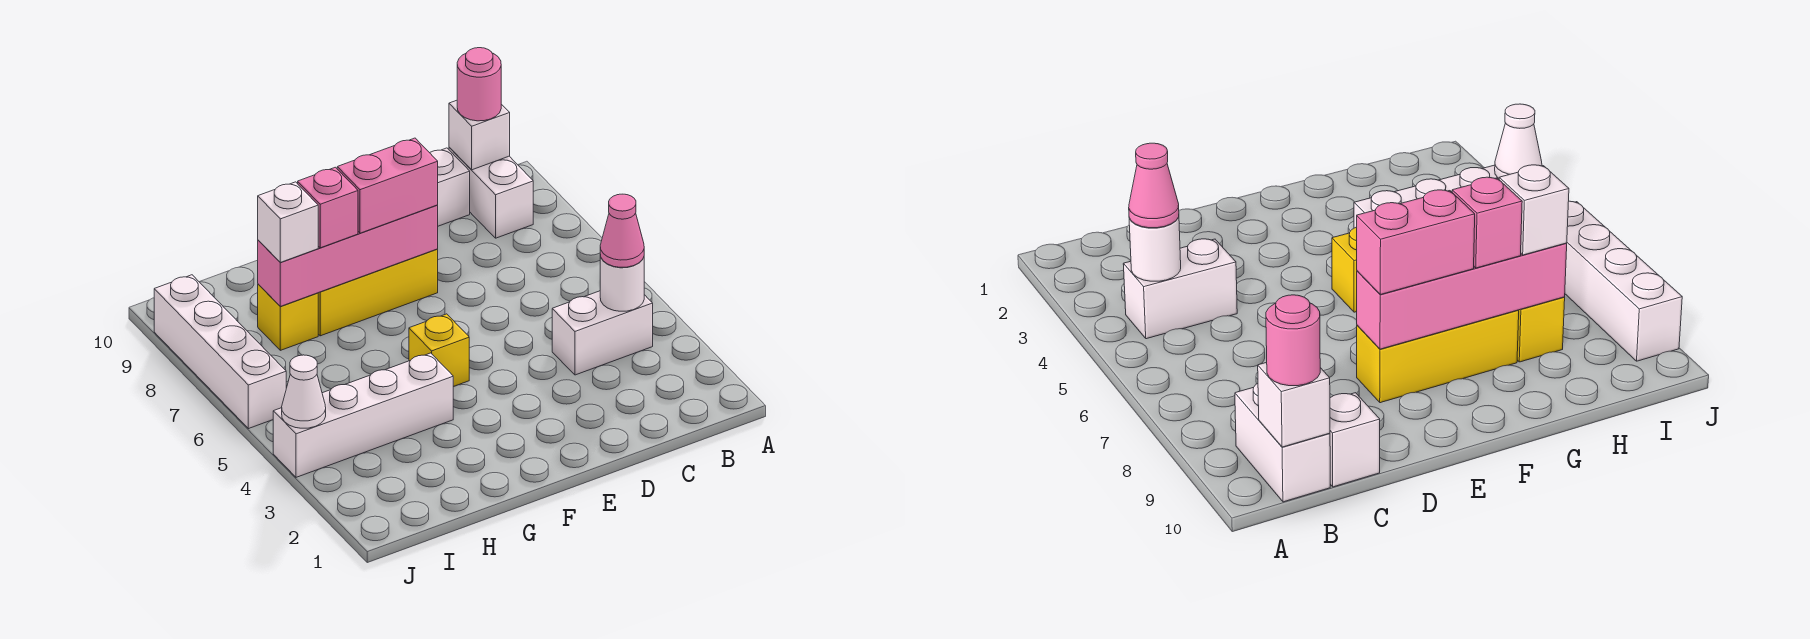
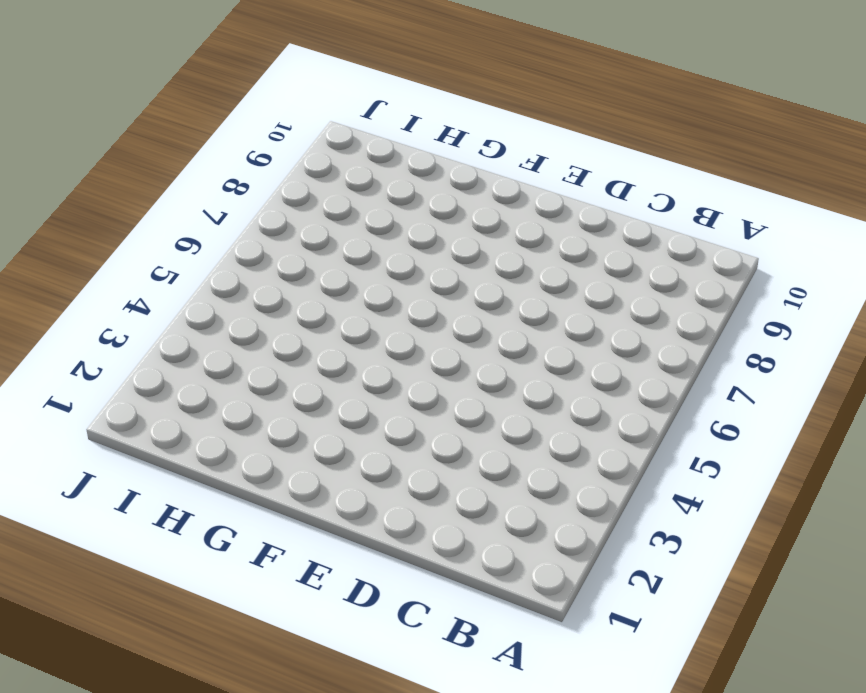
none -> white 1x2 brick [552,291,653,375]
none -> white 1x2 brick [449,147,533,238]
none -> white 1x1 brick [430,148,470,226]

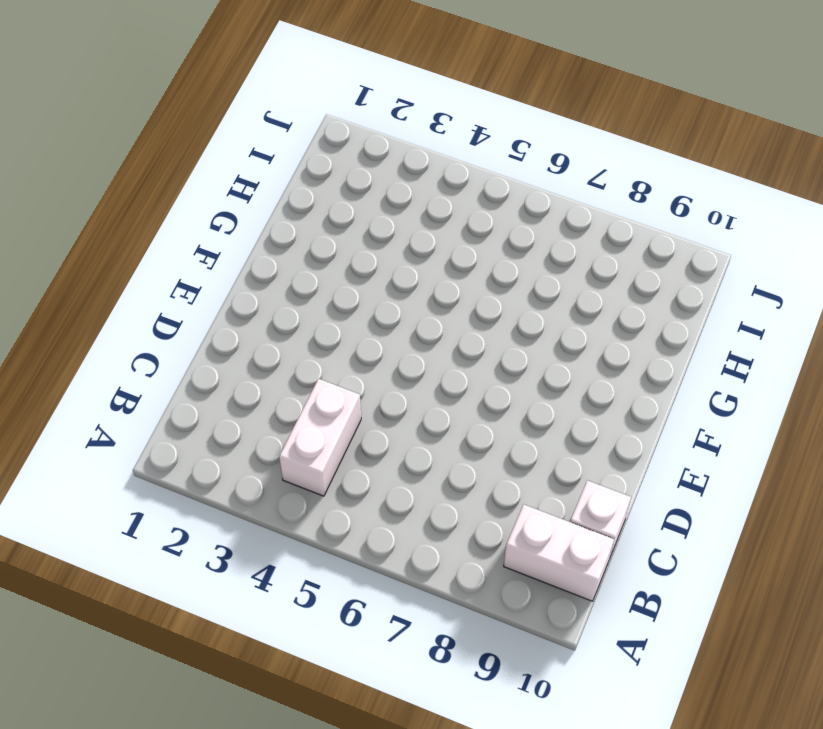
none -> yellow 1x3 brick [318,249,438,336]
none -> yellow 1x1 brick [409,314,469,387]
none -> white 1x4 brick [273,353,453,477]

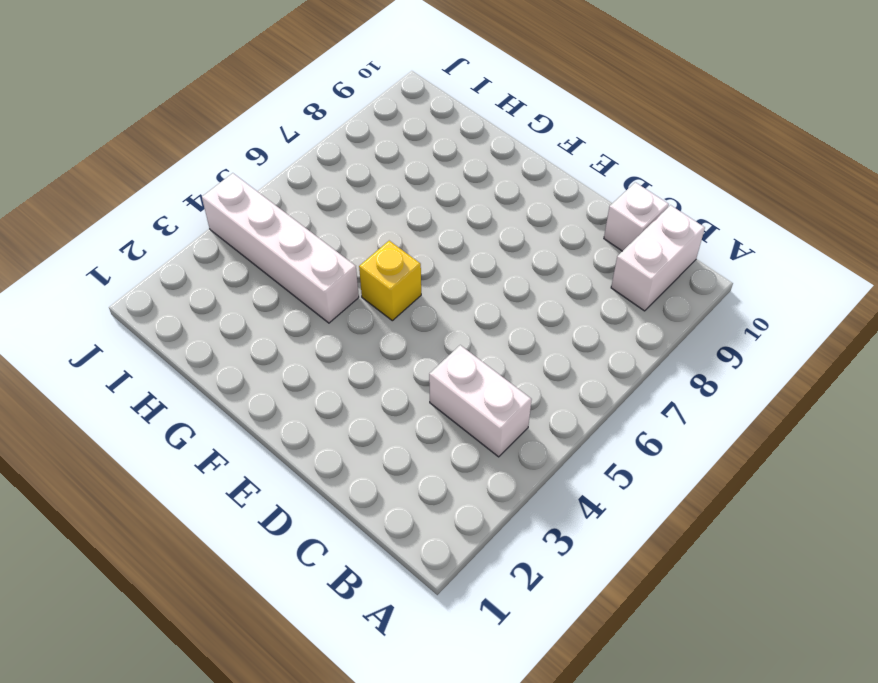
none -> yellow 1x3 brick [318,249,438,336]
none -> yellow 1x1 brick [258,284,318,350]
none -> white 1x4 brick [154,275,286,429]

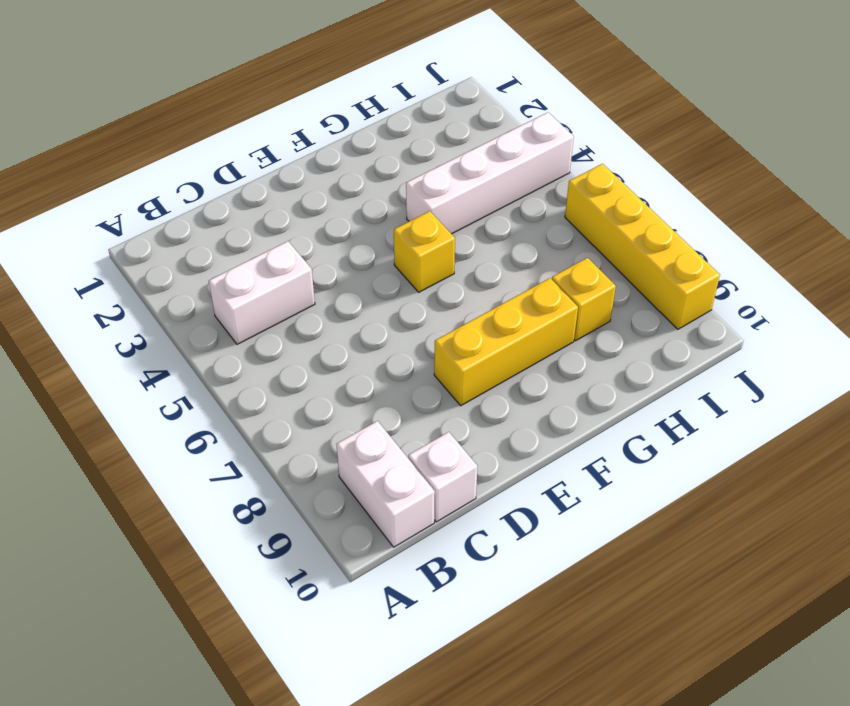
yellow 1x4 brick [565,164,720,329] -> white 1x4 brick [154,275,286,429]
none -> white 1x1 round brick [600,255,644,311]
none -> white 1x1 brick [449,100,510,170]
none -> pink 1x4 brick [258,205,438,306]

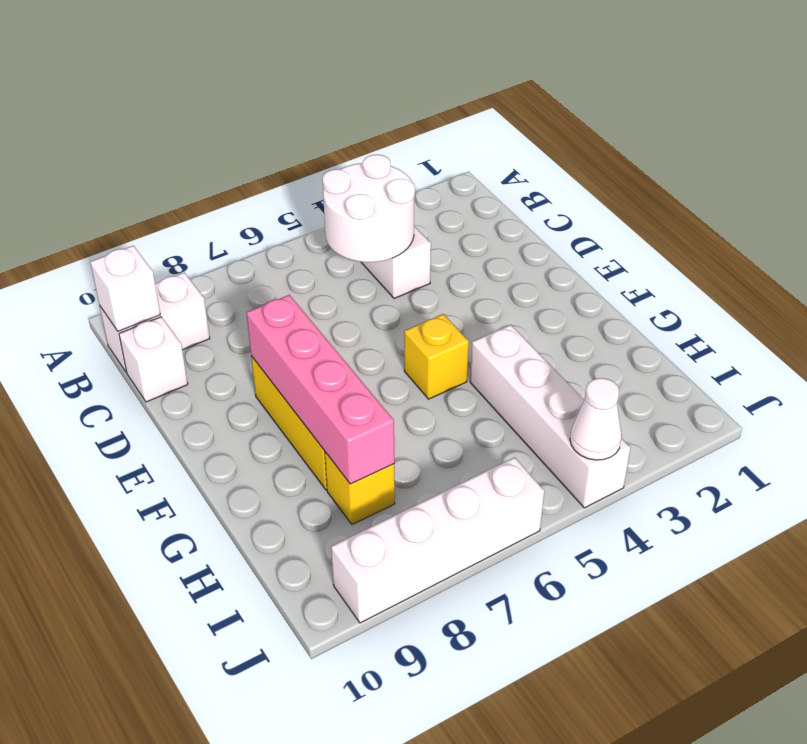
white 2x2 round brick [322,155,415,262] -> white 1x1 round brick [600,255,644,311]
none -> pink 1x1 cone [600,194,644,267]
none -> pink 1x1 round brick [457,48,501,121]
none -> pink 1x2 brick [337,138,438,233]

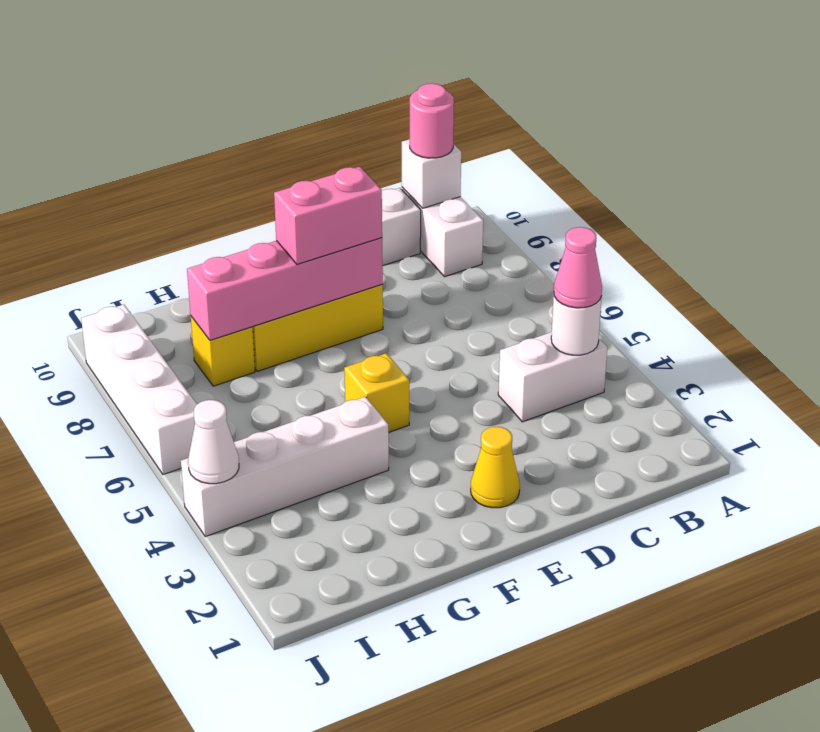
yellow 1x1 cone [471,427,520,508] -> none
none -> pink 1x1 brick [298,167,358,248]
none -> white 1x1 brick [258,182,318,262]

